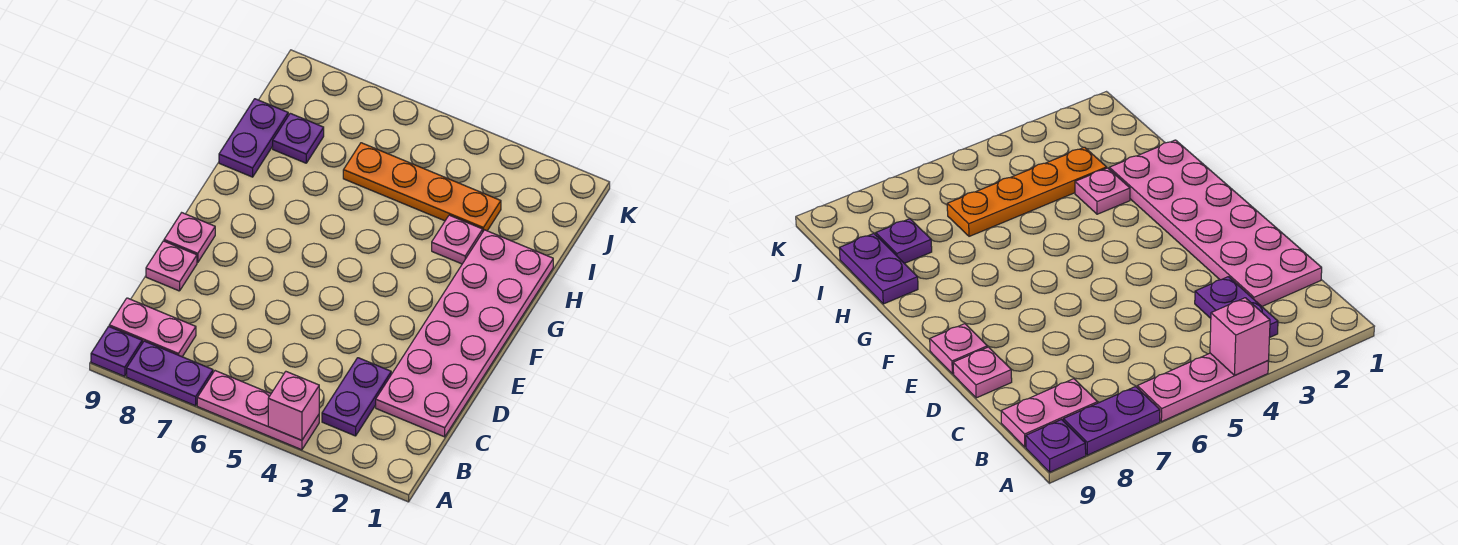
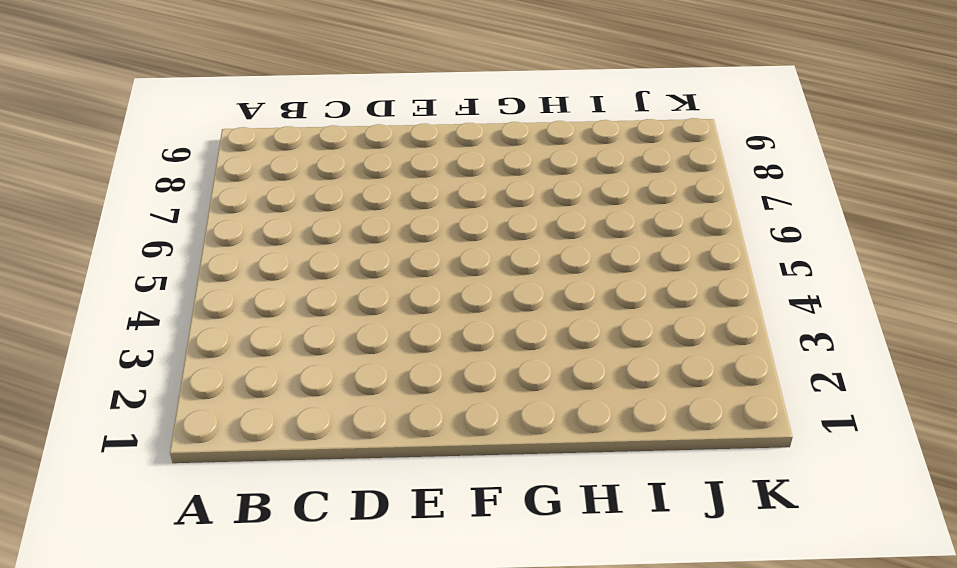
none -> pink 1x3 plate [197,371,319,450]
none -> purple 1x2 plate [127,341,213,406]
none -> purple 1x1 plate [91,326,142,376]

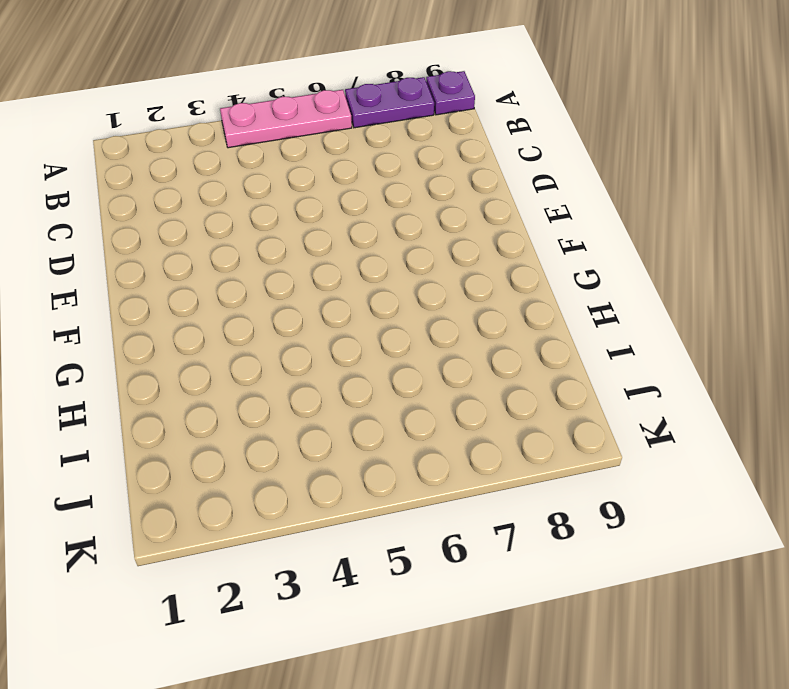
none -> purple 1x2 plate [322,358,391,436]
none -> pink 1x2 plate [109,298,196,357]
none -> pink 2x6 plate [376,230,553,437]

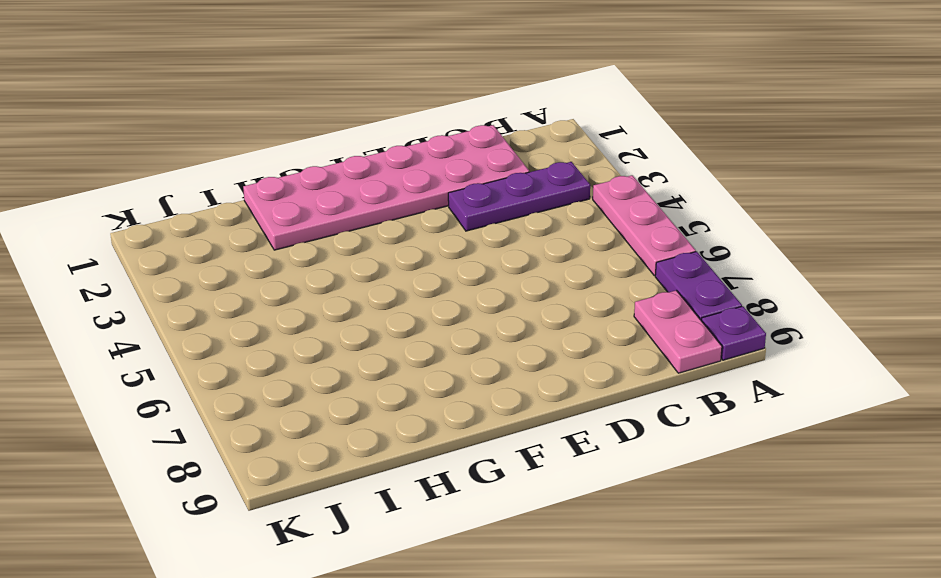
purple 1x3 plate [448,162,590,231] -> purple 1x2 plate [322,358,391,436]
none -> pink 1x1 plate [146,241,197,291]
none -> pink 1x1 plate [164,213,215,263]
none -> pink 1x1 plate [432,215,483,264]

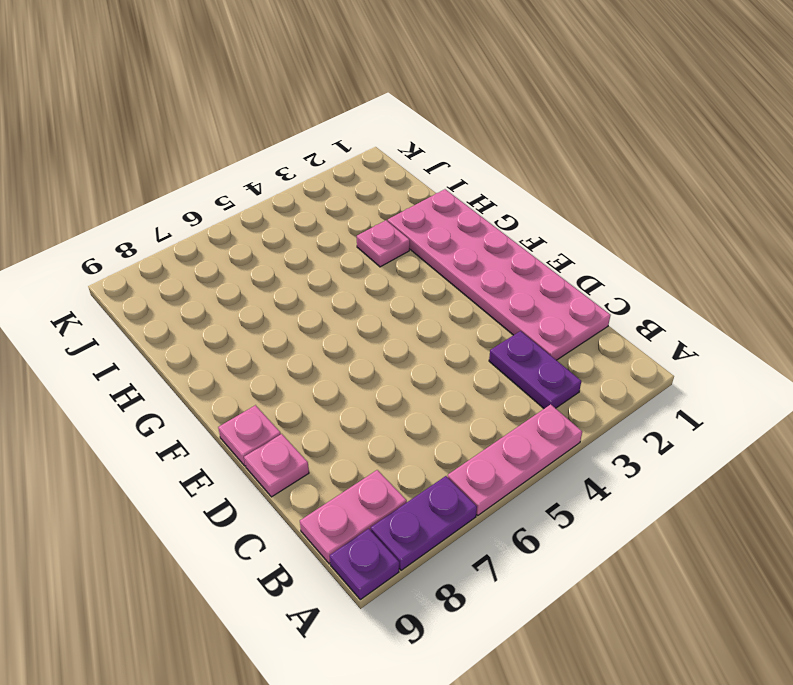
none -> purple 1x2 plate [219,99,288,177]
none -> orange 1x4 plate [343,143,501,231]
none -> purple 1x1 plate [273,113,324,163]

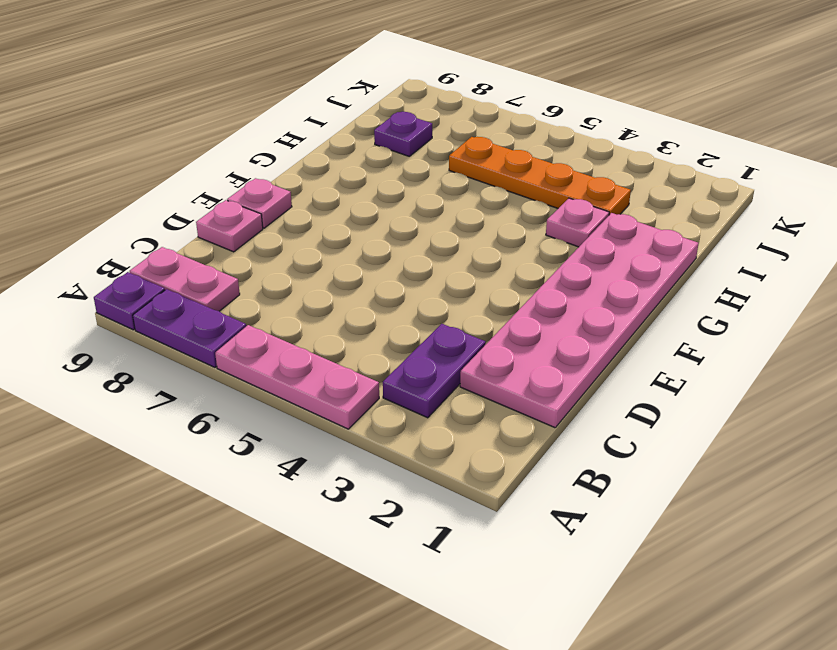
none -> purple 1x2 plate [219,99,288,177]
none -> pink 1x1 brick [268,372,319,440]

